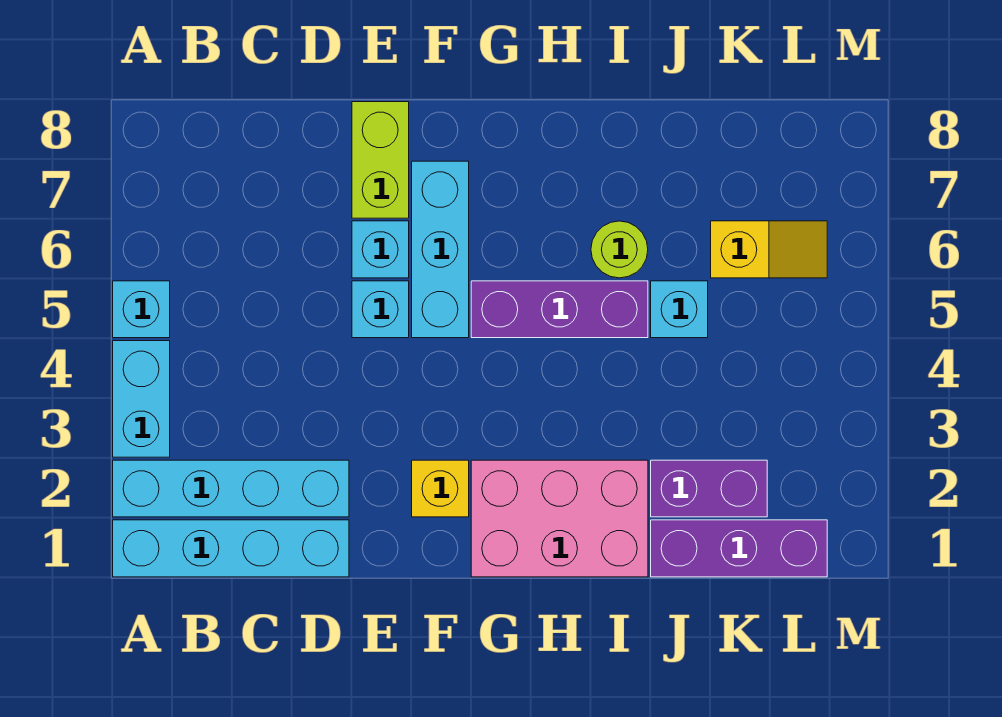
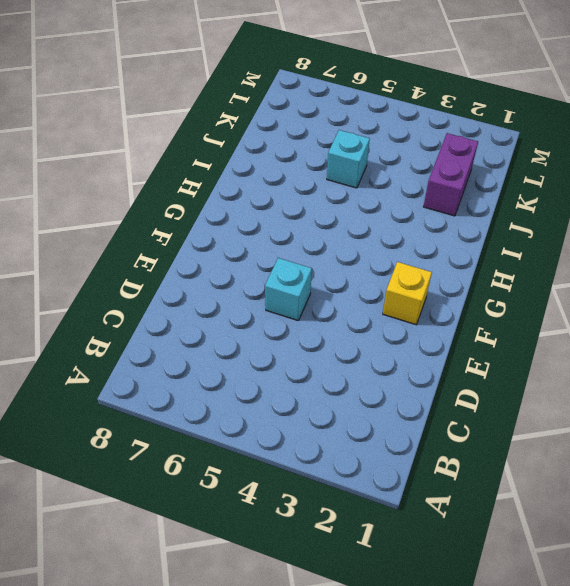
none -> cyan 1x4 brick [113,520,349,577]
none -> cyan 1x4 brick [113,460,349,517]
none -> cyan 1x2 brick [113,341,170,457]

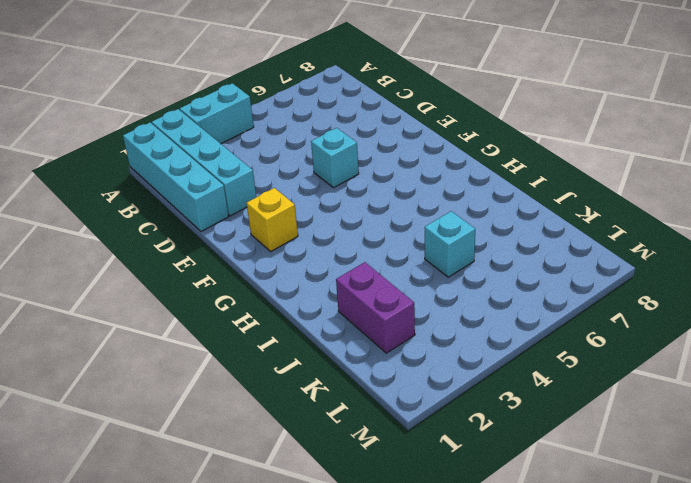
none -> cyan 1x1 brick [113,281,170,338]
none -> cyan 1x1 brick [352,221,409,278]
none -> lime 1x2 brick [352,102,409,218]

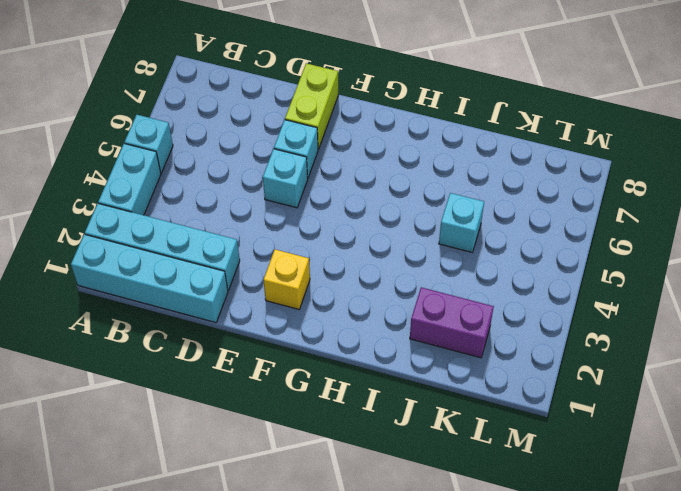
none -> cyan 1x3 brick [412,161,469,338]
none -> pink 2x3 brick [471,460,648,577]
none -> purple 1x3 brick [471,281,648,338]

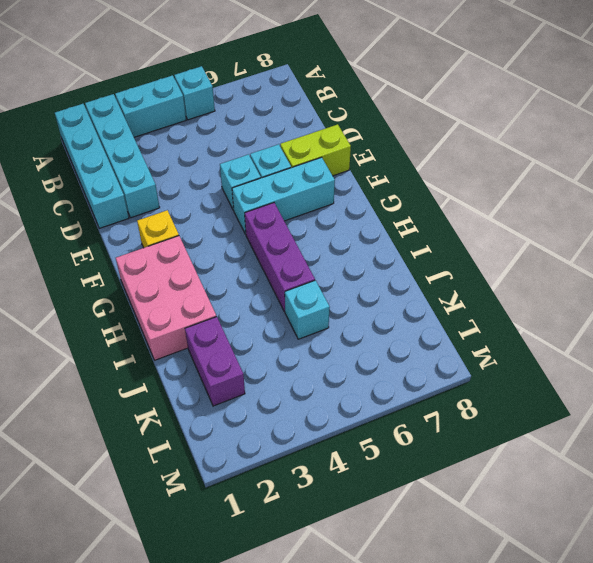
none -> lime 1x1 round brick [591,221,648,278]
none -> purple 1x3 brick [651,520,827,577]
none -> yellow 1x2 slope [711,221,827,278]

